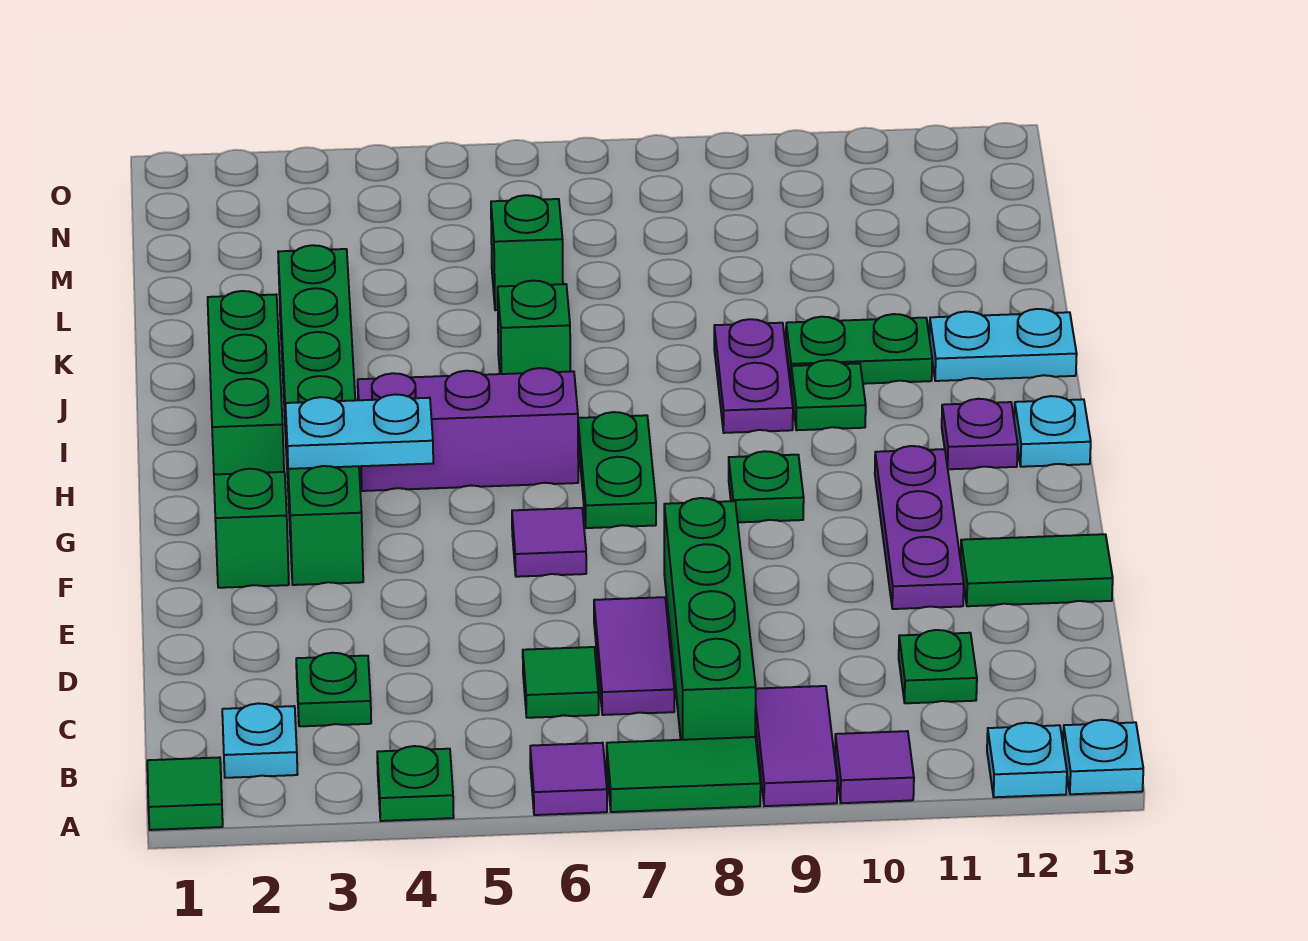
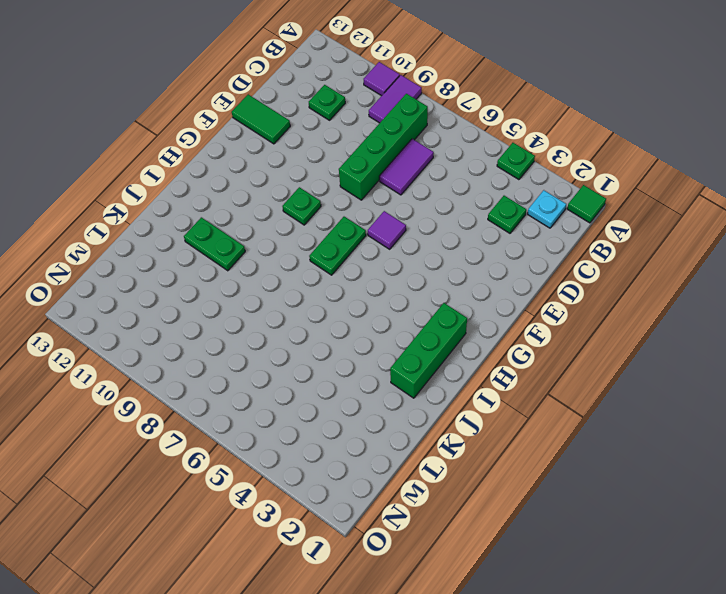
none -> purple 1x1 tile [530,743,607,815]
none -> green 1x2 tile [607,737,761,812]
none -> cyan 1x1 plate [987,723,1067,797]
none -> cyan 1x1 plate [1063,720,1143,794]

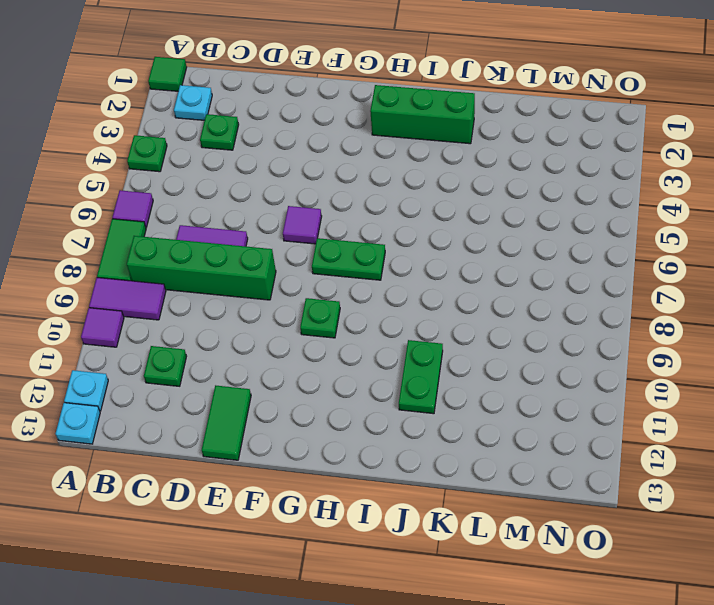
none -> green 1x1 tile [523,647,599,718]
none -> purple 1x3 plate [875,446,964,609]
none -> green 1x1 brick [214,469,289,588]
none -> green 1x6 brick [278,245,363,585]

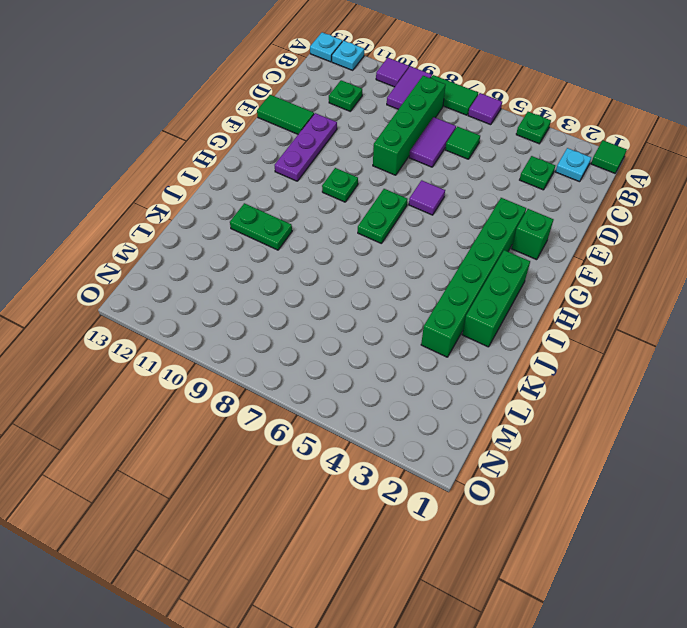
none -> purple 1x3 brick [358,368,578,491]
none -> purple 1x1 plate [942,399,1018,469]
none -> cyan 1x1 plate [1014,396,1091,467]
none -> purple 1x2 plate [714,319,793,433]

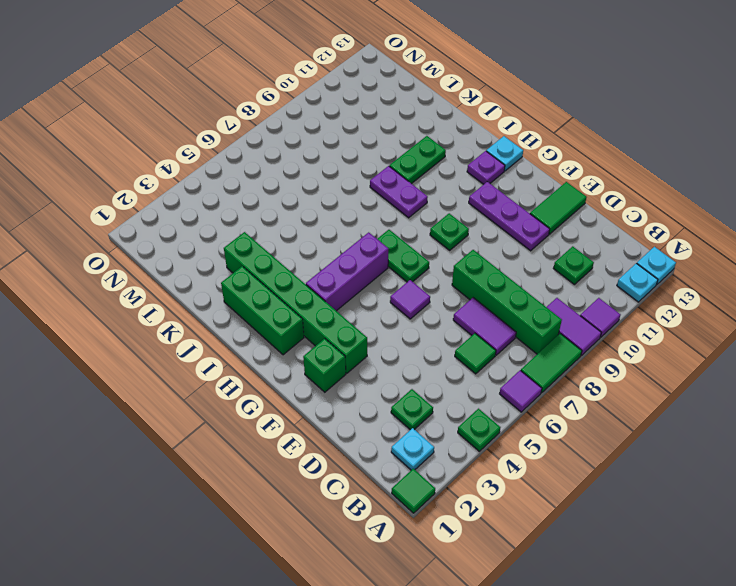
none -> green 1x1 plate [791,360,866,430]
none -> green 1x1 brick [498,281,570,374]
none -> cyan 1x2 plate [929,309,1077,381]
none -> green 1x1 brick [491,195,563,310]

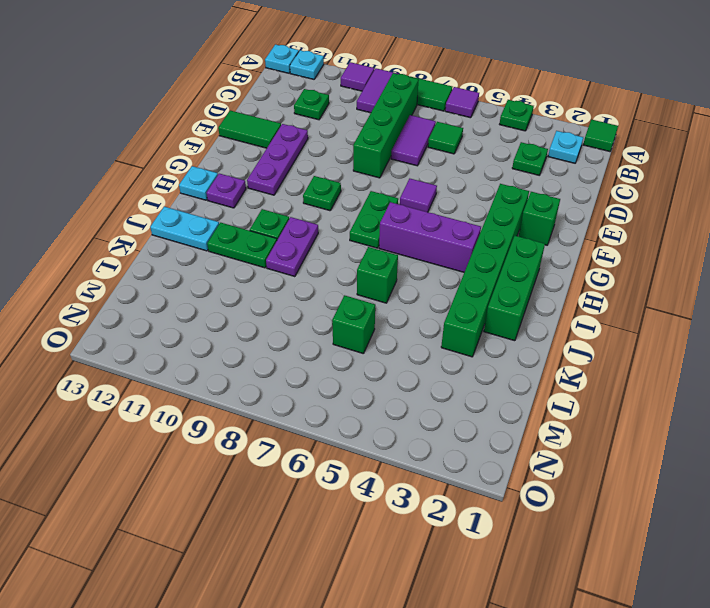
none -> cyan 1x2 plate [285,394,433,469]

